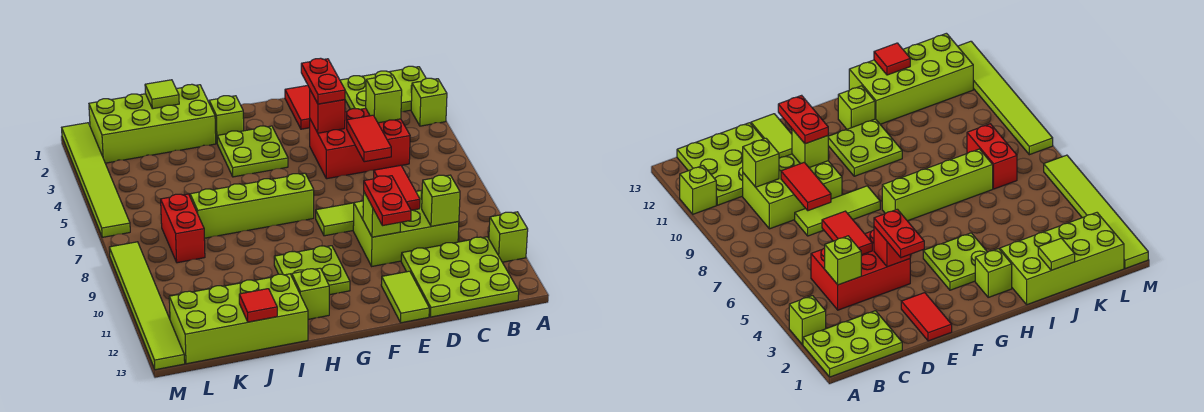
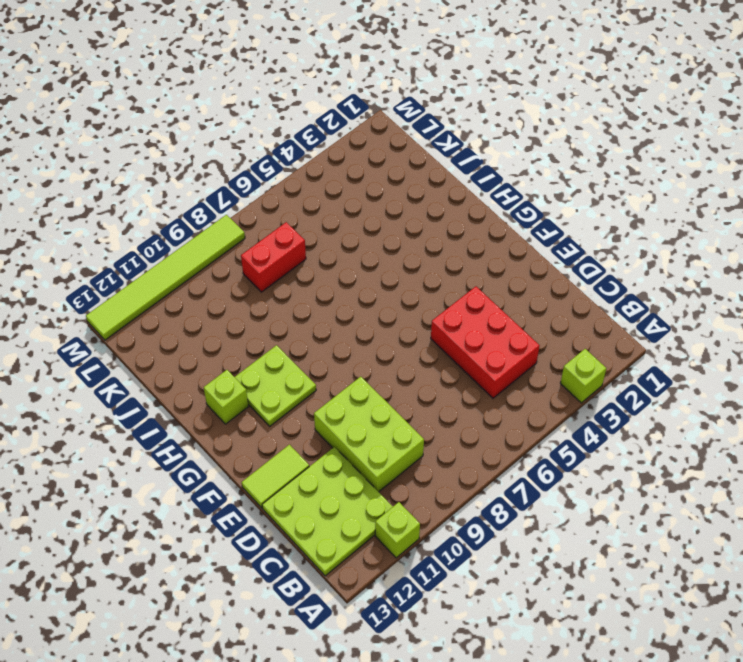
none -> lime 2x3 plate [340,66,426,112]
none -> lime 1x3 tile [316,203,354,236]
none -> red 1x2 tile [285,85,310,129]

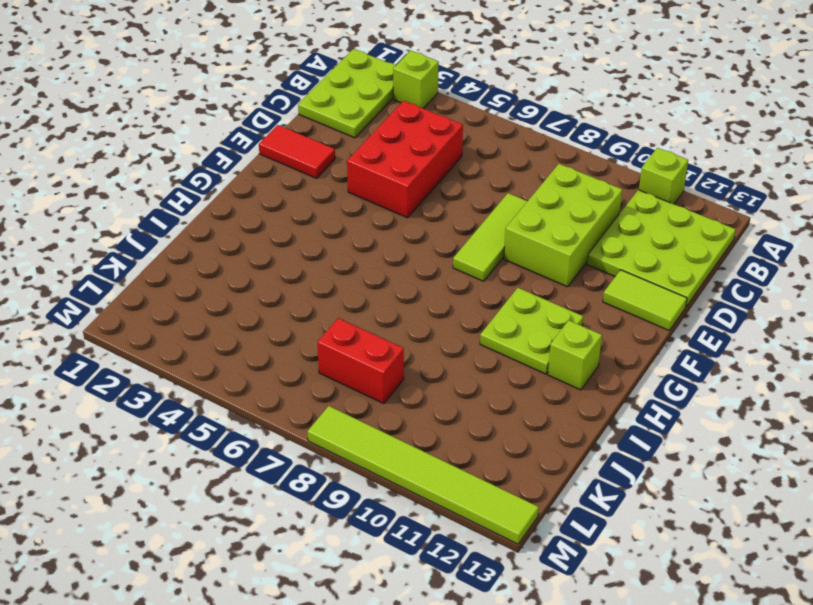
none -> lime 2x2 plate [217,126,288,177]
none -> lime 1x4 brick [190,173,314,238]
none -> lime 1x1 brick [209,96,244,143]

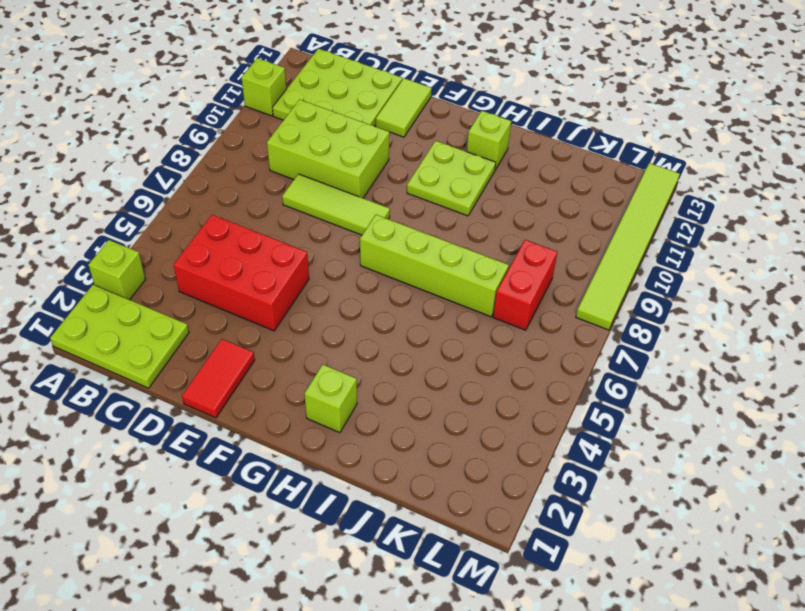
none -> lime 2x2 plate [217,126,288,177]
none -> lime 2x4 brick [89,84,216,163]
none -> lime 2x4 brick [169,274,308,364]

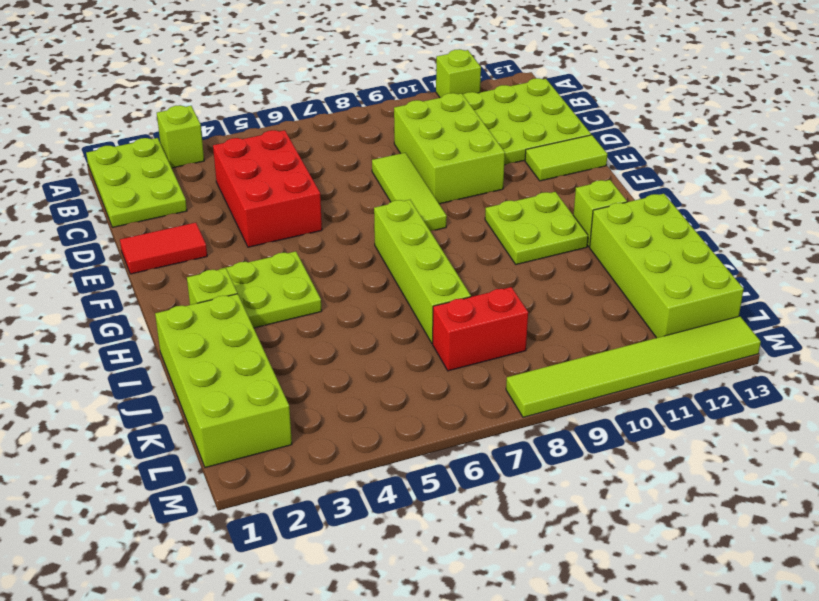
none -> lime 1x6 tile [62,123,130,237]
none -> lime 1x1 brick [366,75,402,123]
none -> lime 1x1 brick [422,175,460,226]

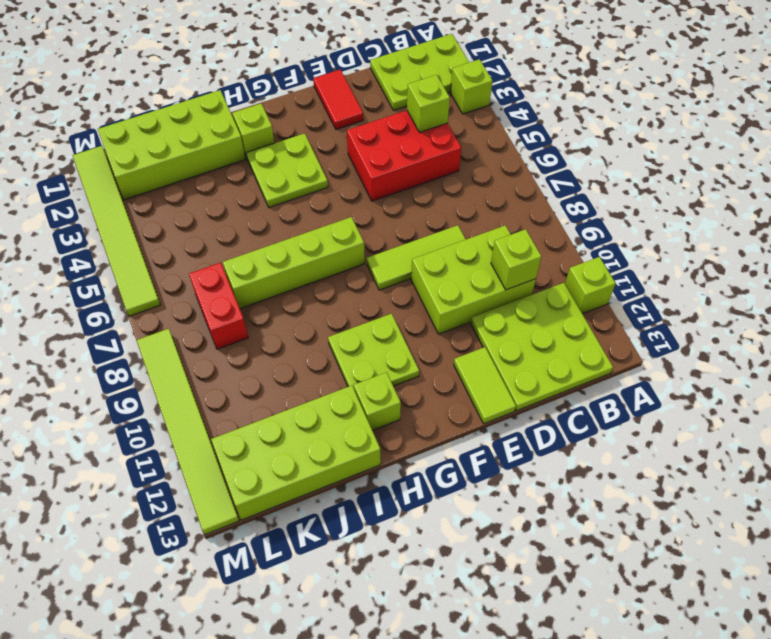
none -> red 1x2 tile [347,115,391,162]
none -> red 1x2 tile [374,165,420,210]
none -> red 1x1 brick [310,90,345,133]

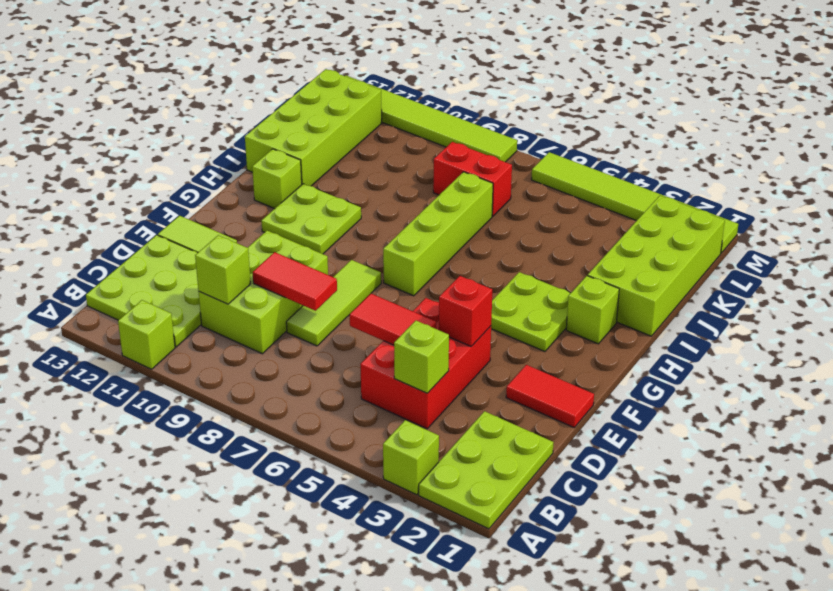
none -> lime 1x1 brick [363,192,400,237]
none -> lime 1x1 tile [145,80,179,109]
none -> red 1x1 tile [239,289,277,322]

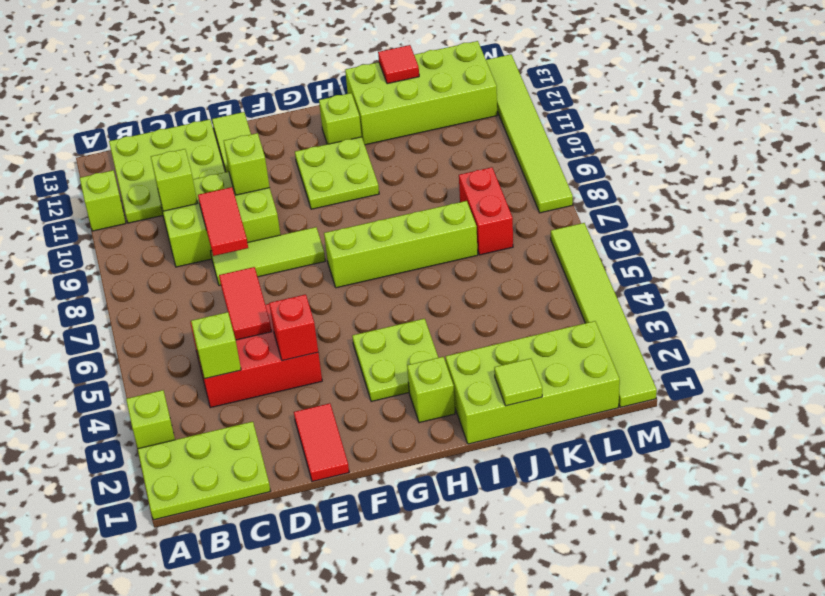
none -> red 1x2 plate [301,58,345,104]
none -> red 1x2 plate [364,176,411,226]

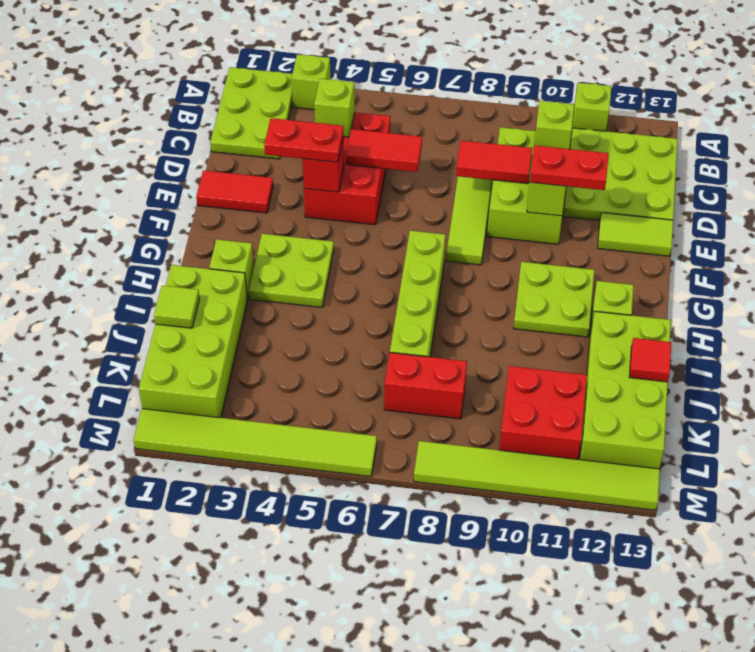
red 2x2 brick [499,366,587,459] -> none

